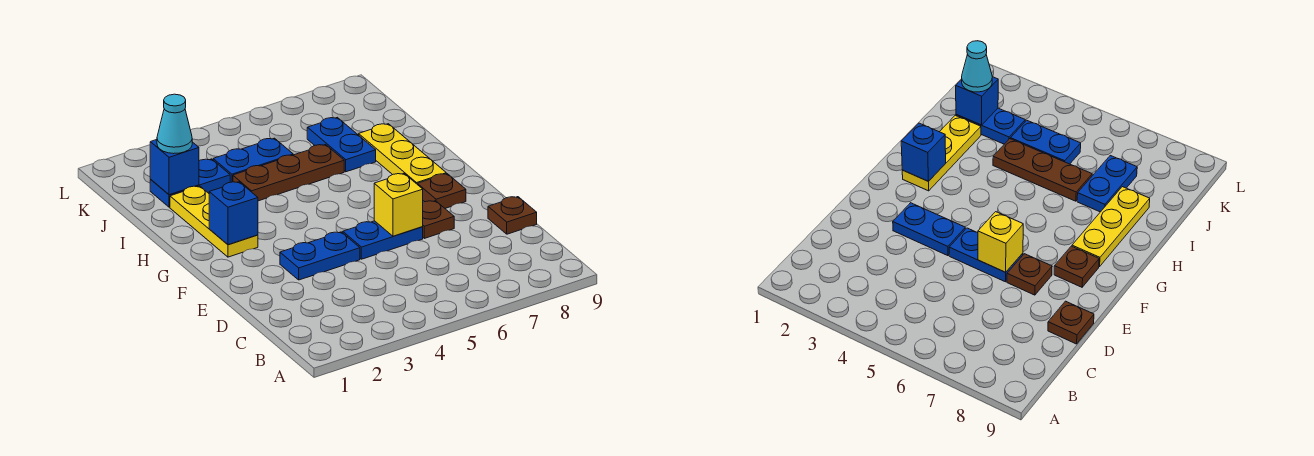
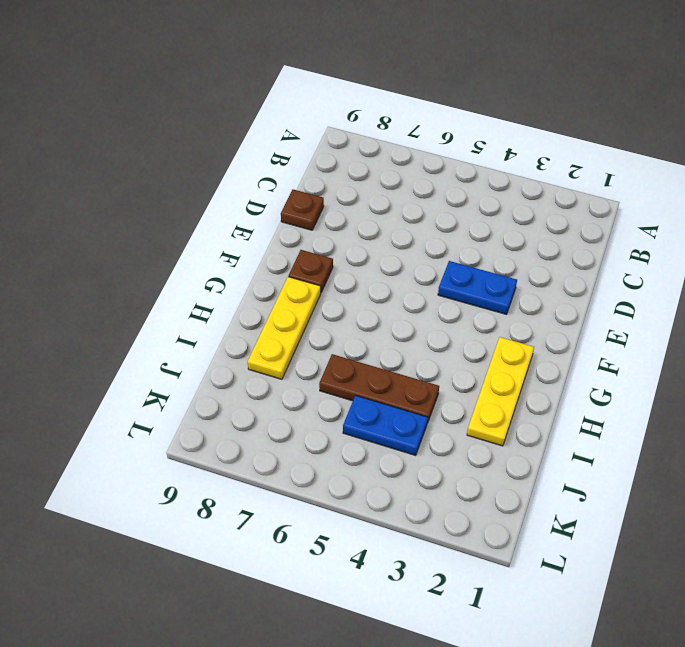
none -> blue 1x2 plate [343,221,423,259]
none -> brown 1x1 plate [423,201,454,238]
none -> blue 1x2 plate [307,117,376,172]

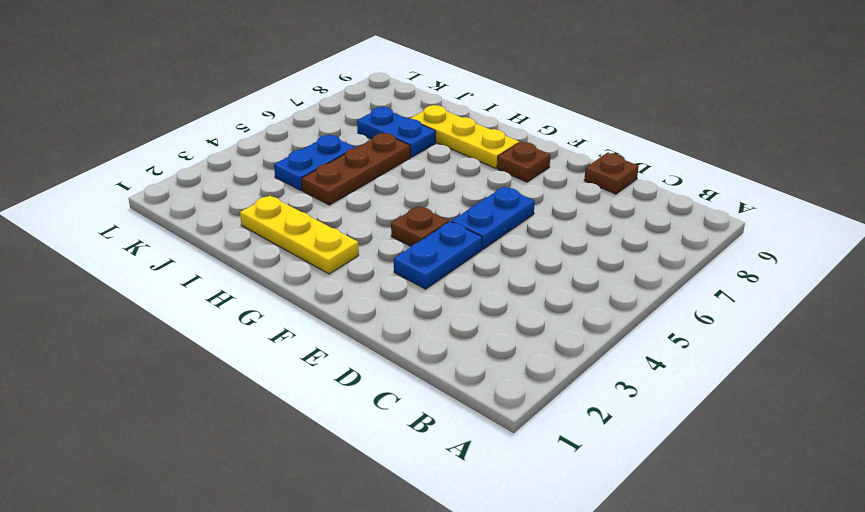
brown 1x1 plate [391,206,449,246] -> brown 1x1 plate moved to [423,201,454,238]
none -> blue 1x2 plate [150,159,230,207]
none -> yellow 1x1 brick [374,174,423,236]
none -> blue 1x1 brick [209,182,258,245]

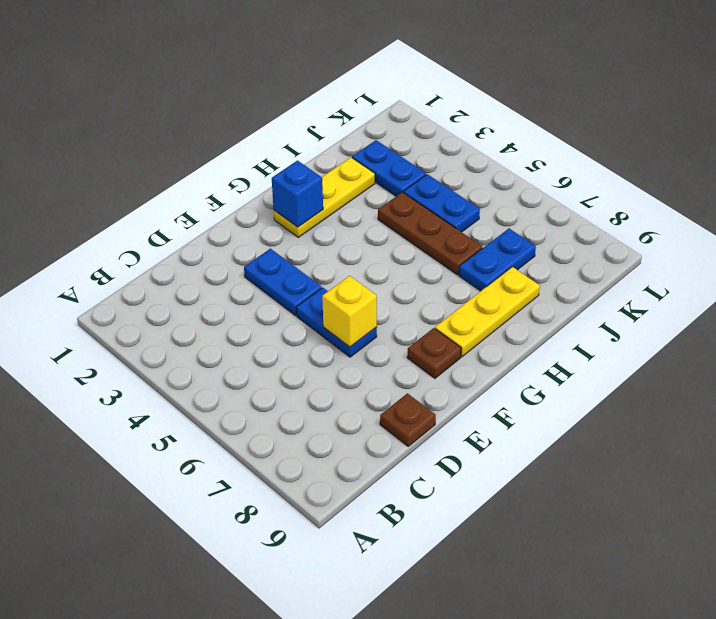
none -> brown 1x1 plate [423,201,454,238]
none -> blue 1x1 brick [150,140,199,195]
none -> cyan 1x1 cone [157,94,192,154]

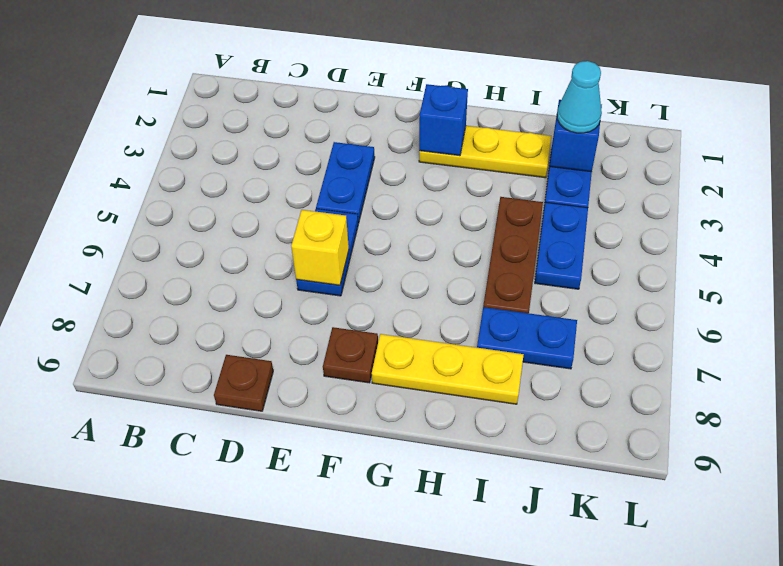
none -> brown 1x1 plate [423,201,454,238]

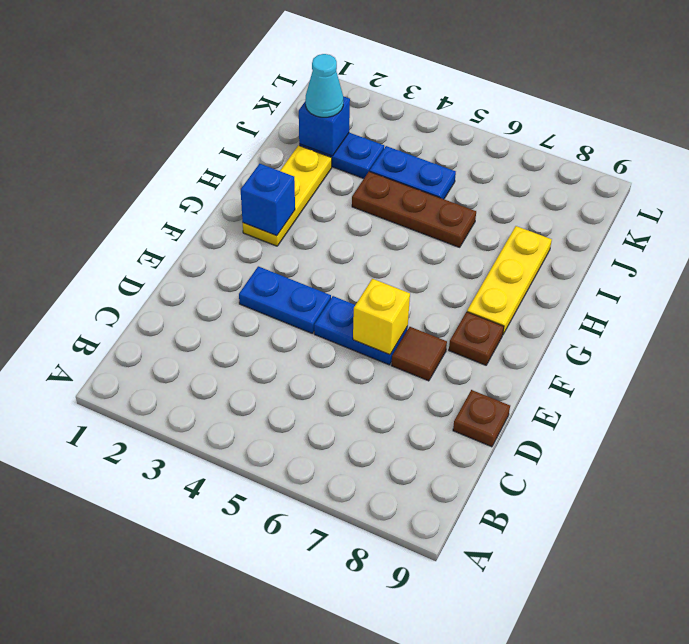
brown 1x1 tile [391,327,447,381] -> brown 1x1 plate [423,201,454,238]
none -> blue 1x2 plate [307,117,376,172]

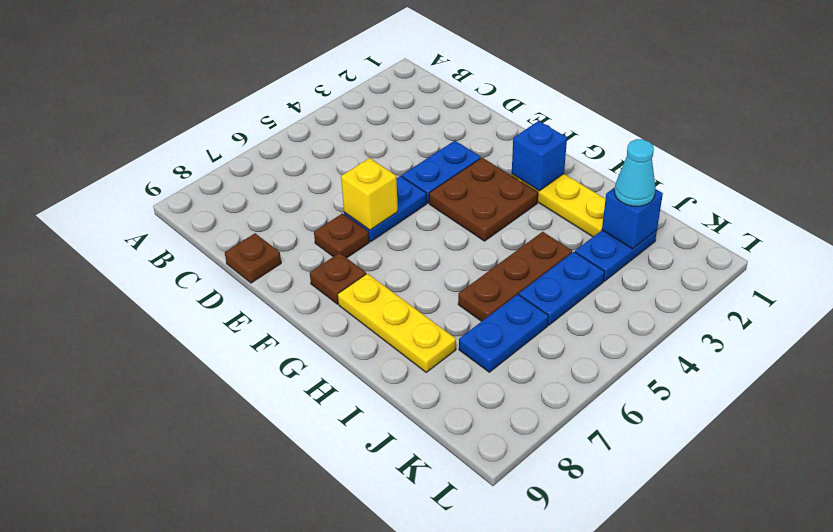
brown 2x2 plate [429,158,538,241] -> none
blue 1x2 plate [459,294,548,372] -> blue 1x2 plate turned to [307,117,376,172]

